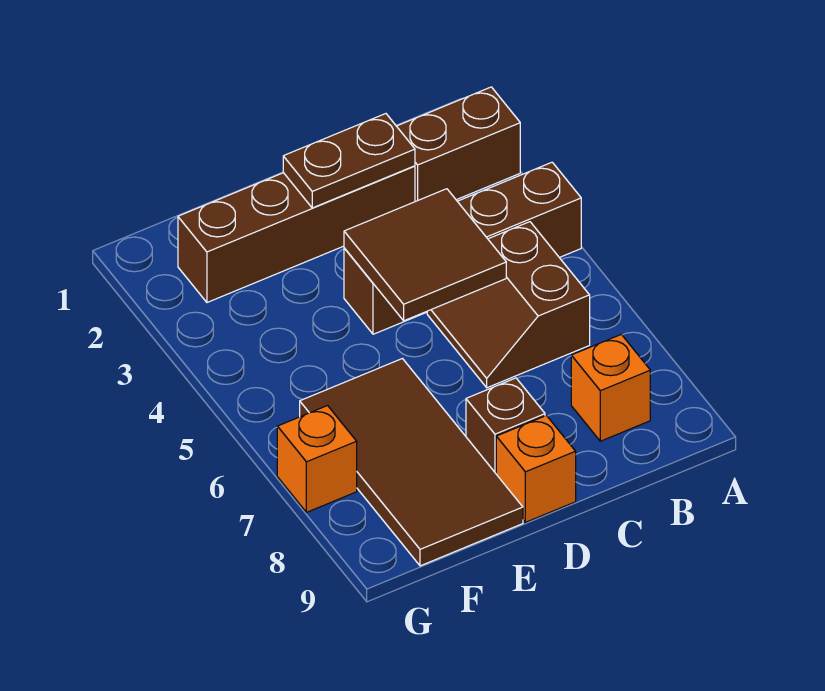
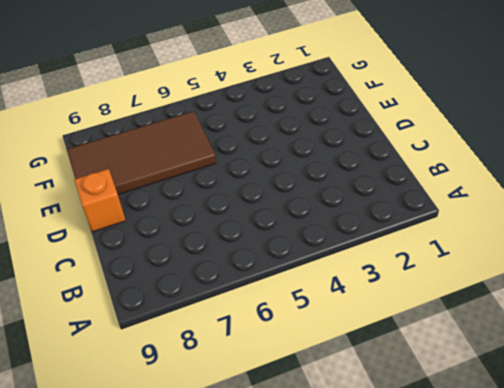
none -> brown 1x2 brick [397,87,520,202]
none -> brown 1x4 brick [344,162,581,334]

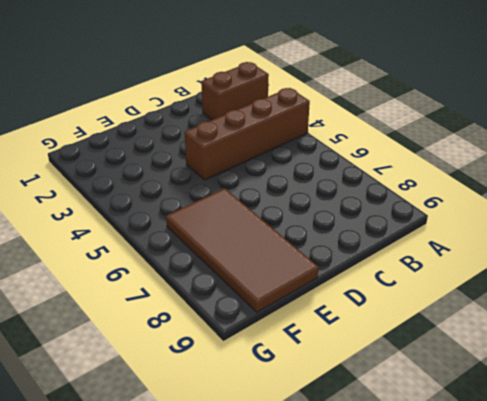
none -> brown 2x2 slope [427,222,590,388]
none -> orange 1x1 brick [571,334,650,441]

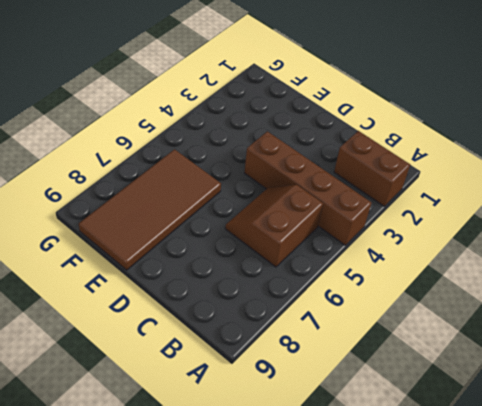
none -> orange 1x1 brick [571,334,650,441]
none -> brown 1x4 brick [178,166,415,302]

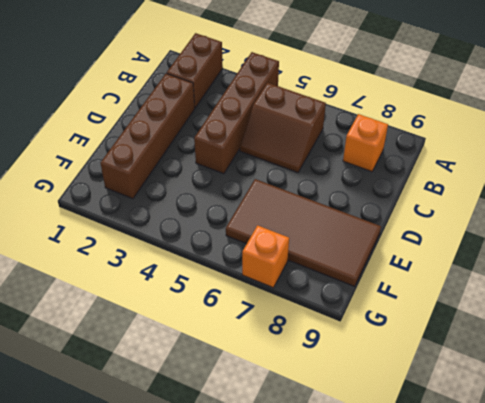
none -> brown 1x1 brick [466,378,545,473]
none -> orange 1x1 brick [496,416,576,522]

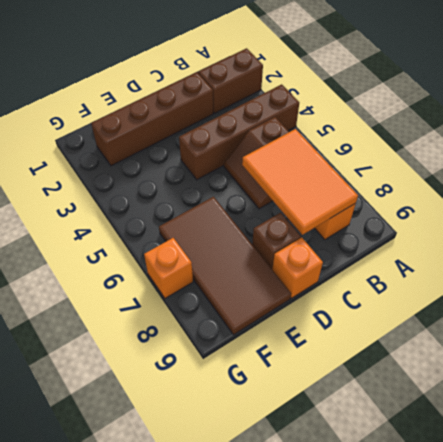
orange 2x3 tile [242,129,358,235] -> none
none -> brown 1x2 plate [283,114,415,208]
none -> brown 2x2 tile [344,189,506,321]

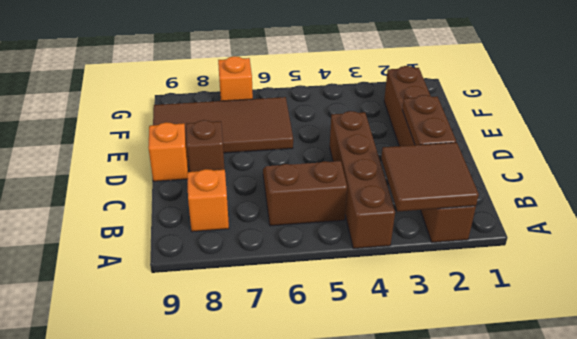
brown 2x2 tile [381,142,479,212] -> brown 2x2 tile moved to [344,189,506,321]

